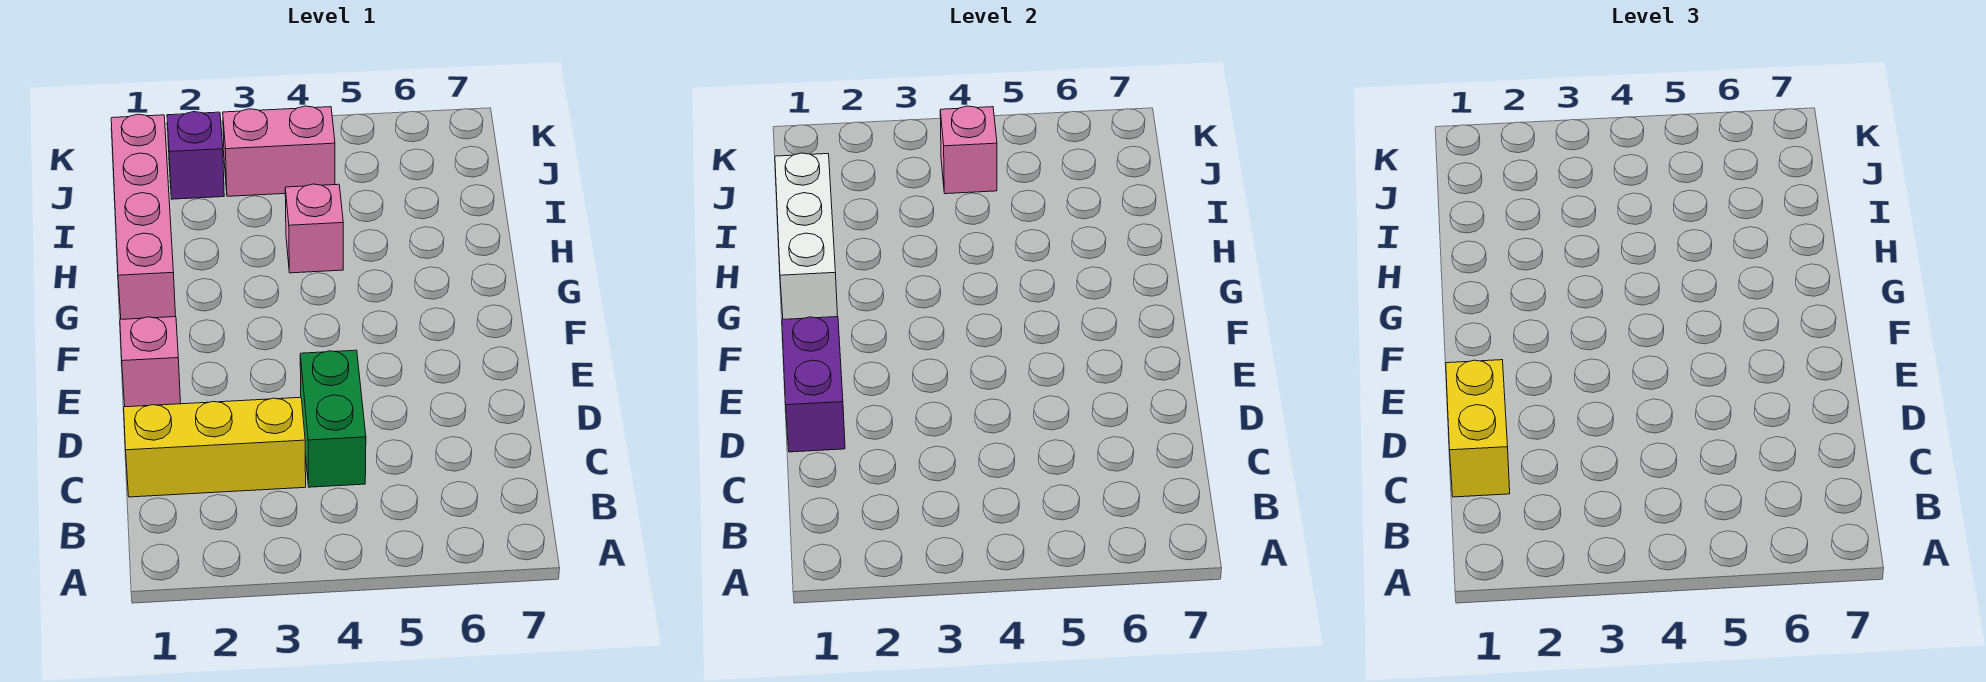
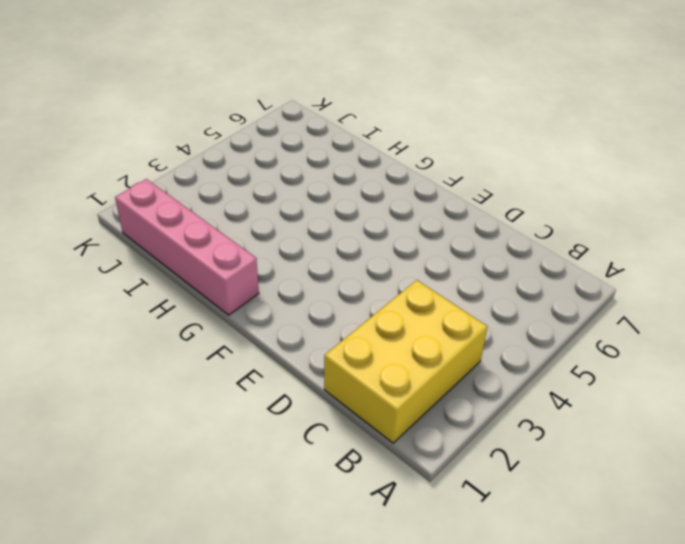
yellow 2x3 brick [324,280,488,443] -> yellow 1x3 brick [124,397,306,497]
none -> green 1x2 brick [300,350,366,487]
none -> pink 1x1 brick [120,317,181,407]

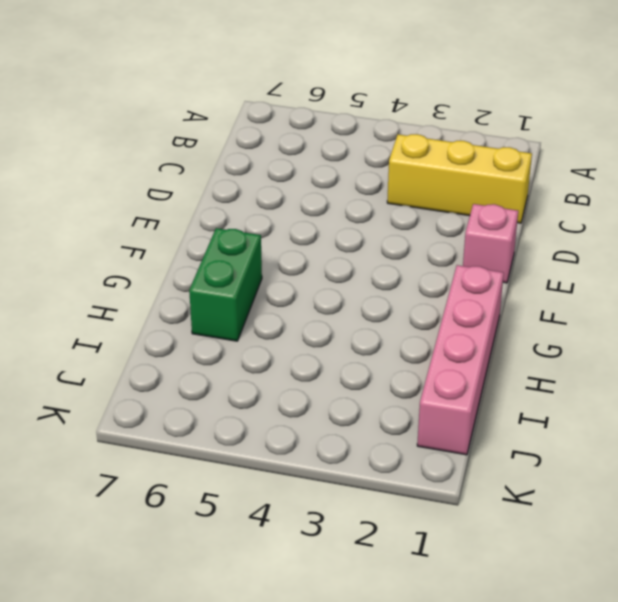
green 1x2 brick [189,228,262,341] -> green 1x2 brick moved to [300,350,366,487]
none -> pink 1x1 brick [285,184,343,273]
none -> purple 1x1 brick [167,112,224,199]

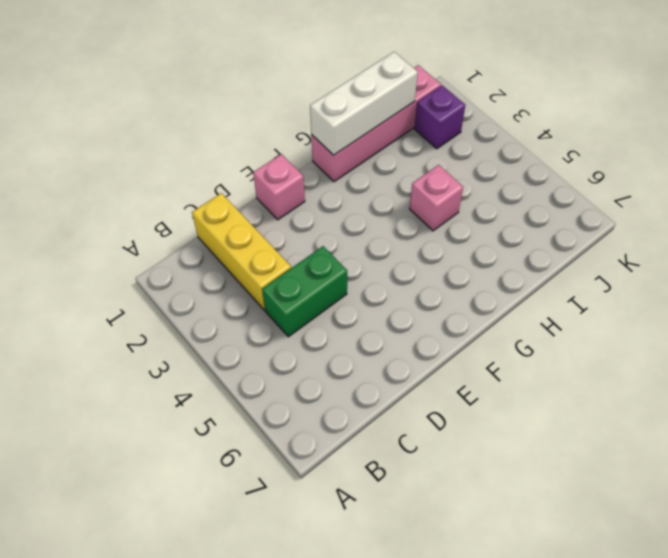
none -> pink 1x2 brick [223,106,335,196]
none -> purple 1x2 brick [782,317,845,452]

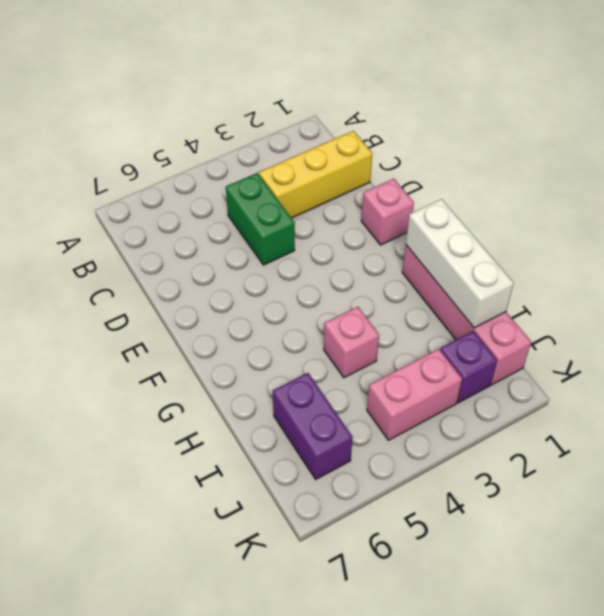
purple 1x2 brick [273,373,353,479] -> purple 1x2 brick moved to [782,317,845,452]
none -> pink 1x1 brick [940,106,997,194]
none -> yellow 1x2 brick [1446,360,1510,497]

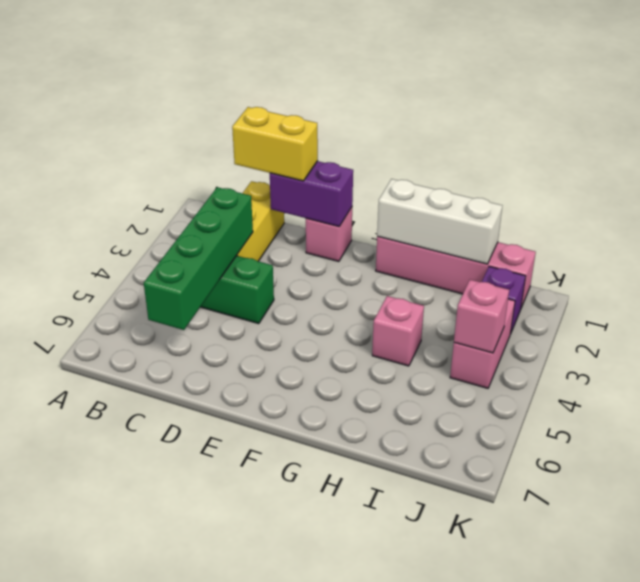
green 1x4 brick [144,187,253,330] -> none

